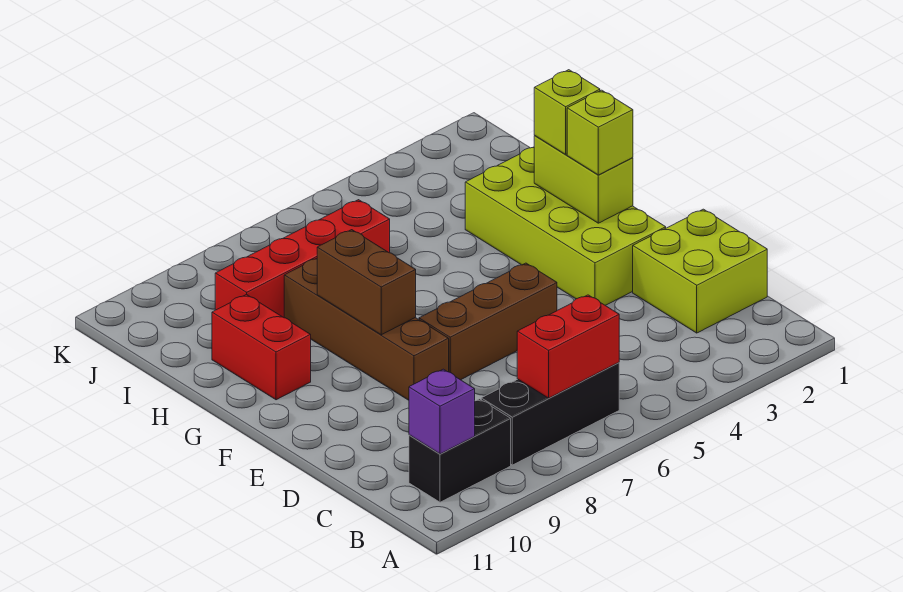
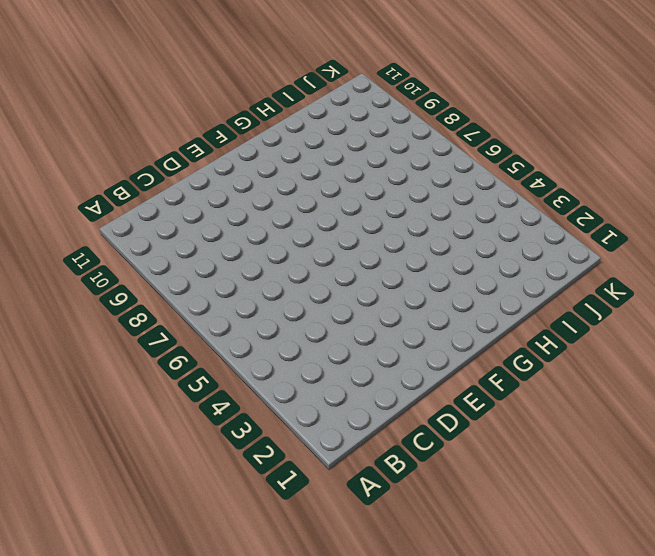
none -> black 1x3 brick [481,363,619,465]
none -> black 1x2 brick [409,399,511,502]
none -> lime 2x2 brick [633,209,767,333]

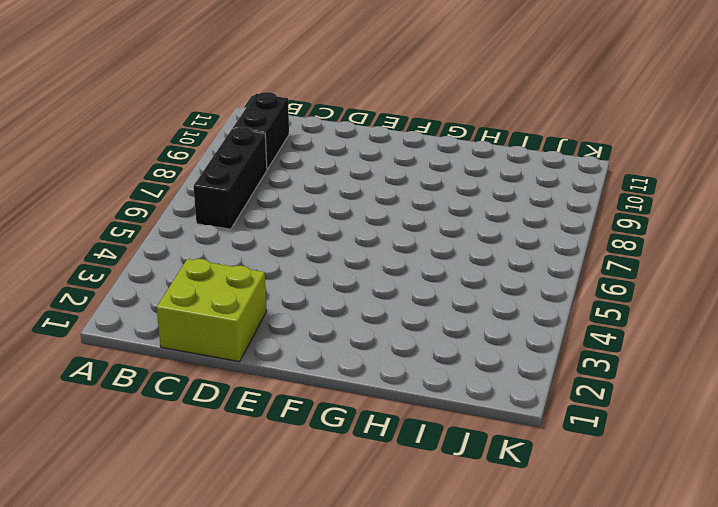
none -> lime 2x4 brick [465,147,666,305]
none -> brown 1x3 brick [419,263,557,380]
none -> brown 1x4 brick [284,258,449,400]

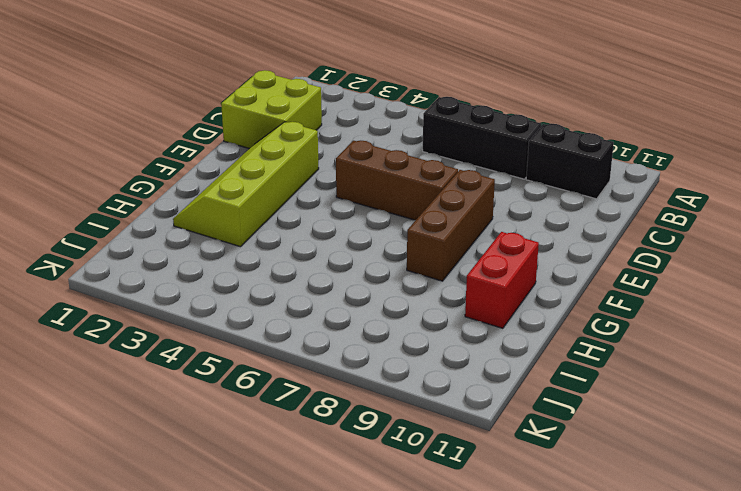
lime 2x4 slope [173,122,319,247] -> lime 2x4 brick [465,147,666,305]
brown 1x3 brick [407,170,495,281] -> brown 1x4 brick [284,258,449,400]
none -> red 1x4 brick [215,200,390,317]
none -> red 1x2 brick [517,295,619,398]
none -> purple 1x1 brick [409,369,475,454]

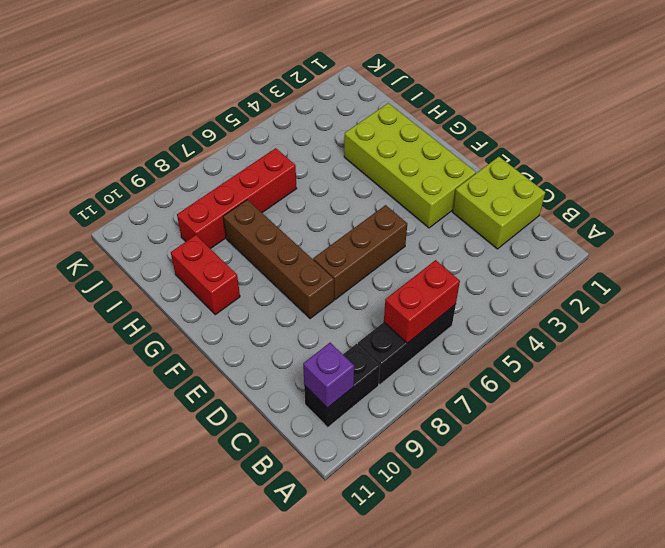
none -> lime 1x2 brick [534,136,633,223]
none -> brown 1x2 brick [317,230,416,335]
none -> lime 1x1 brick [567,90,633,175]

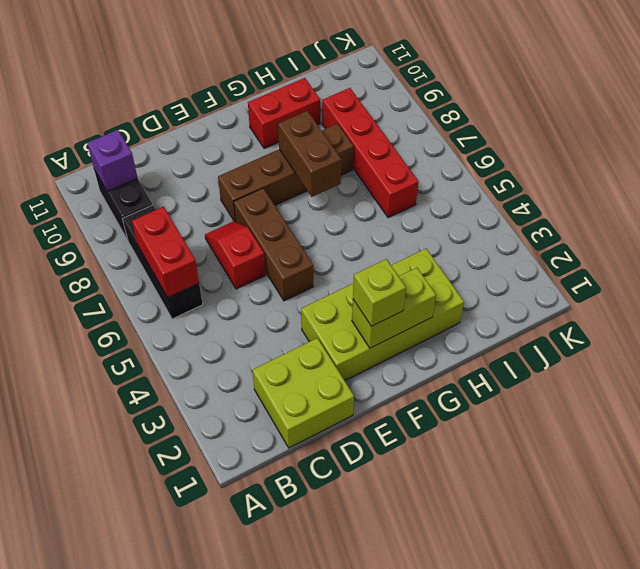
red 1x2 slope [205,221,266,289] -> none
brown 1x2 brick [278,111,341,197] -> brown 1x2 brick turned to [317,230,416,335]
none -> lime 1x1 brick [534,70,600,154]

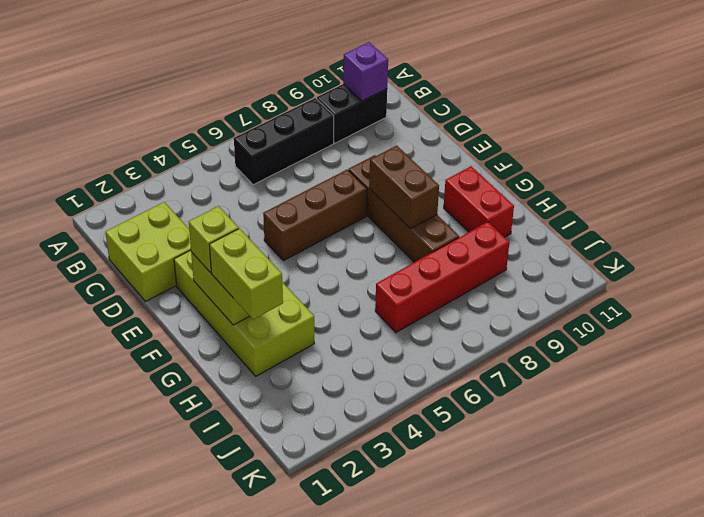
lime 1x2 brick [209,229,283,319] -> lime 1x1 brick [534,70,600,154]
none -> red 1x2 brick [517,295,619,398]

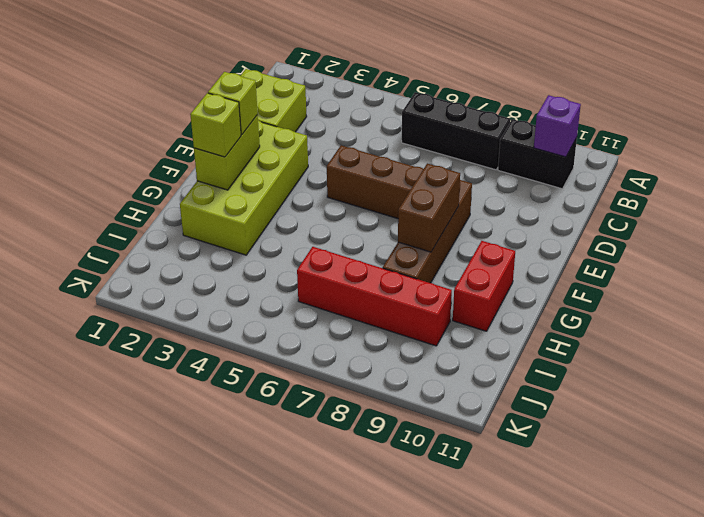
none -> red 1x2 brick [517,295,619,398]

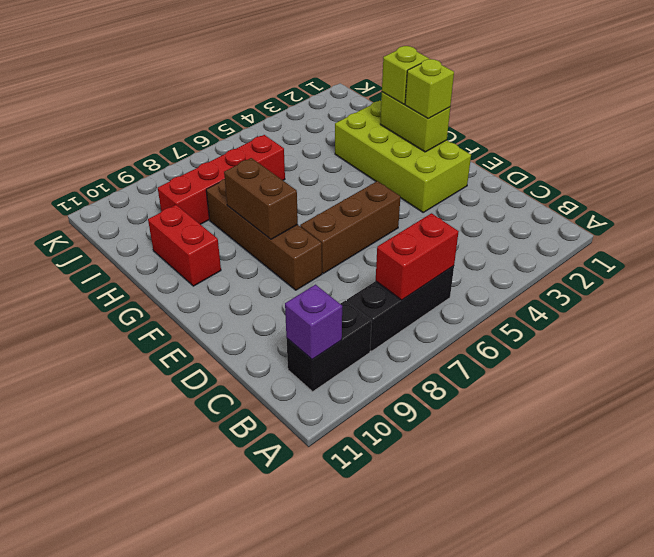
none -> lime 2x2 brick [633,209,767,333]

